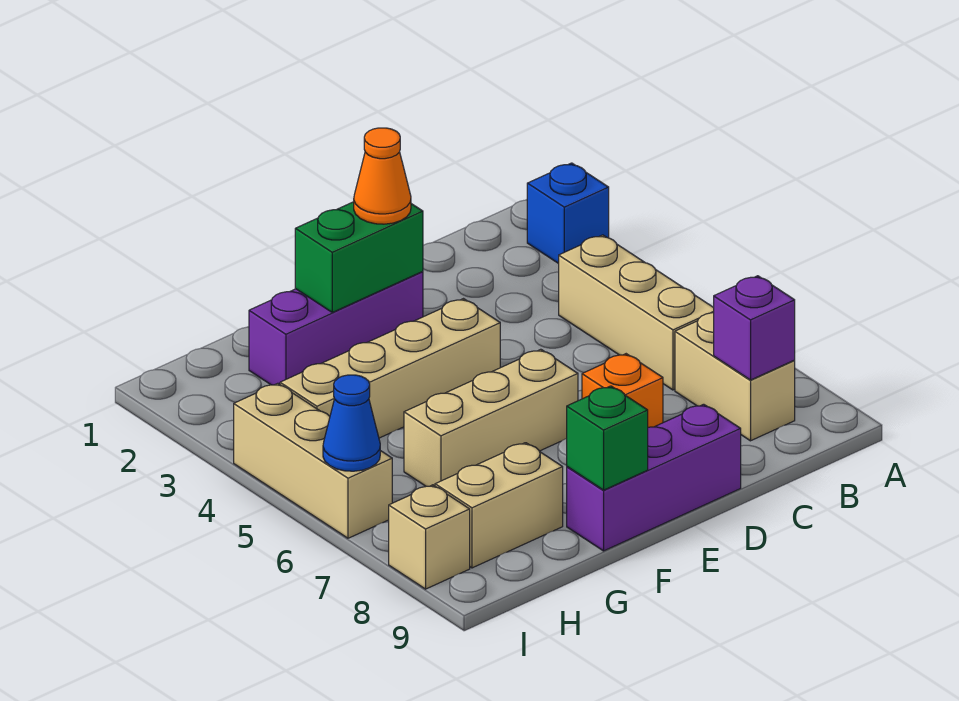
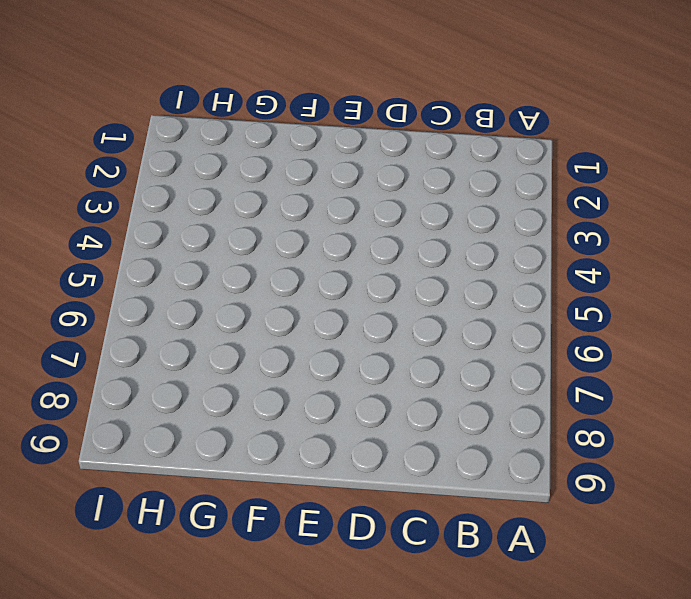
none -> blue 1x1 brick [527,163,609,264]
none -> tan 1x3 brick [559,235,714,390]
none -> tan 1x2 brick [675,313,795,441]

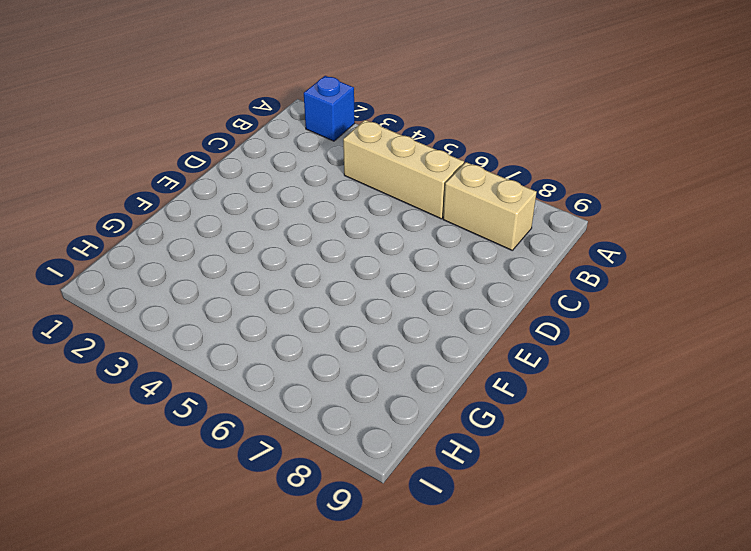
none -> orange 1x1 brick [582,354,663,427]
none -> purple 1x3 brick [567,404,741,551]
none -> purple 1x3 brick [249,272,423,385]

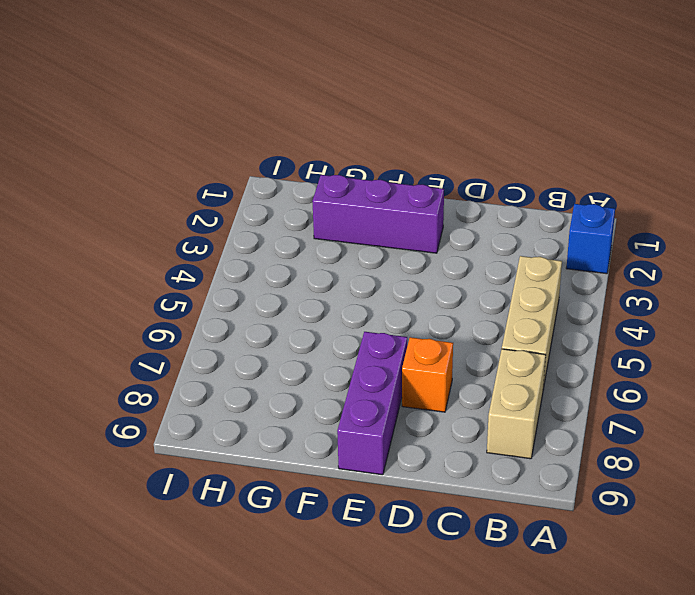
purple 1x3 brick [337,332,407,475] -> purple 1x3 brick turned to [567,404,741,551]
none -> tan 1x4 brick [280,299,500,438]
none -> tan 1x3 brick [404,349,578,486]
none -> tan 1x2 brick [435,443,563,568]

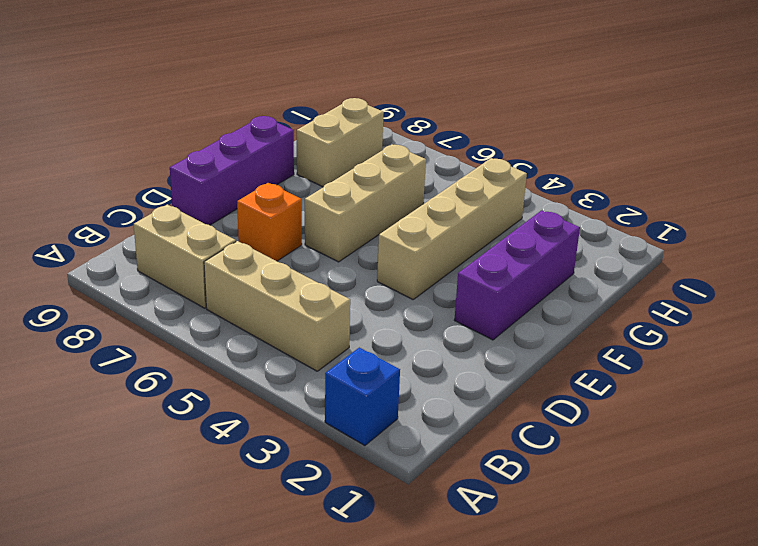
none -> tan 1x3 brick [234,383,392,538]
none -> tan 1x1 brick [389,485,470,589]
none -> purple 1x1 brick [714,276,795,380]

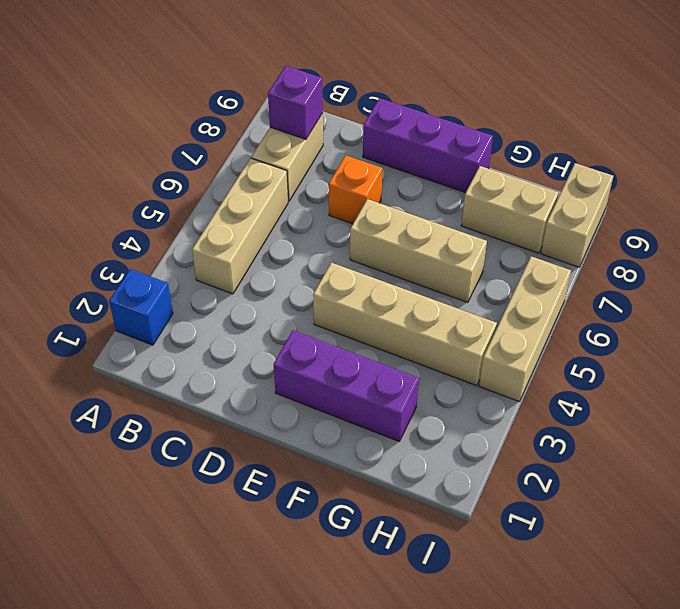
tan 1x2 brick [541,163,613,267] -> tan 1x1 brick [389,485,470,589]
none -> green 1x2 brick [295,202,423,312]
none -> green 1x1 brick [567,386,648,490]
none -> blue 1x1 cone [323,375,380,471]

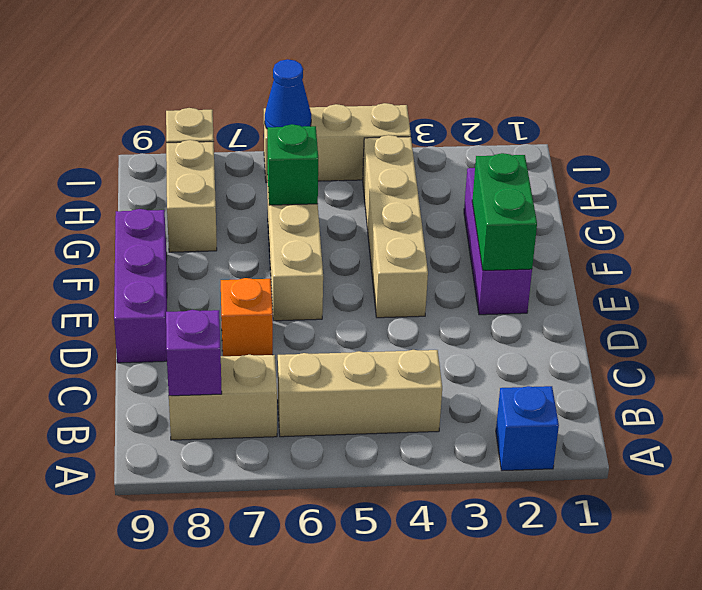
green 1x1 brick [267,124,318,205] -> green 1x1 brick moved to [567,386,648,490]
none -> orange 1x1 cone [354,128,411,224]

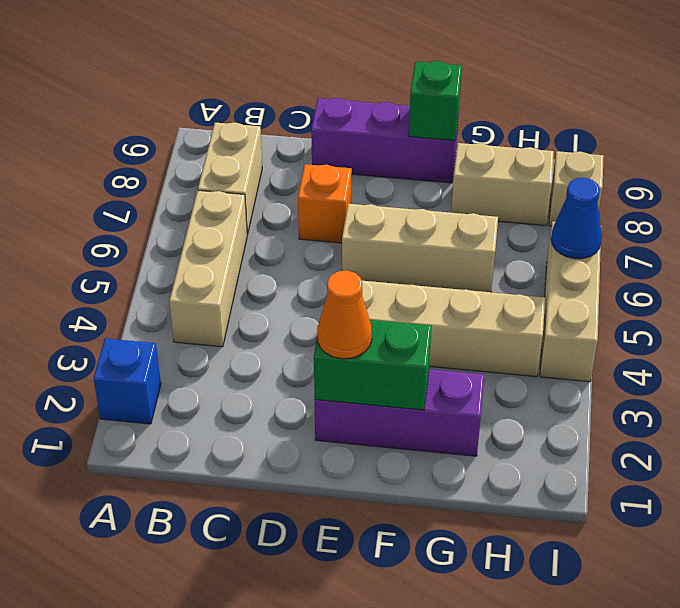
none -> purple 1x1 brick [714,276,795,380]

